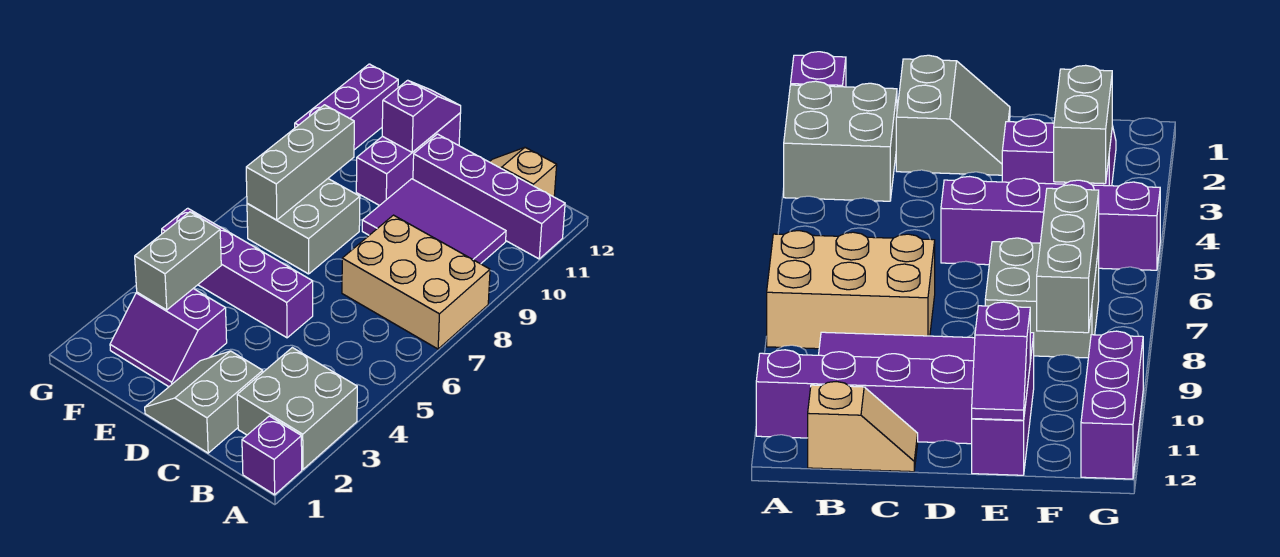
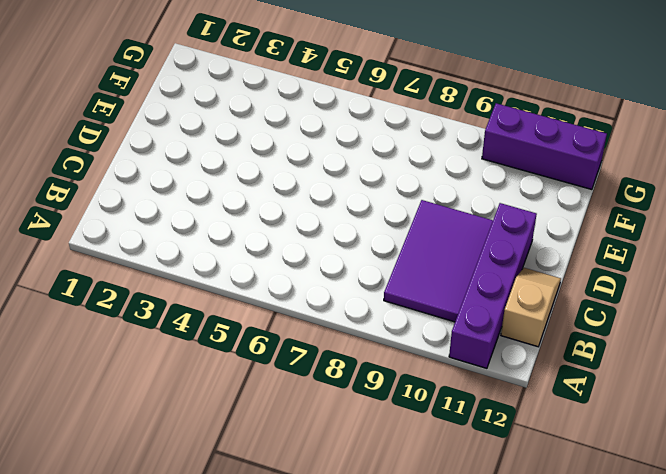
none -> purple 1x1 brick [242,416,302,495]
none -> grey 2x2 brick [237,348,357,469]
none -> tan 2x3 brick [342,215,490,349]

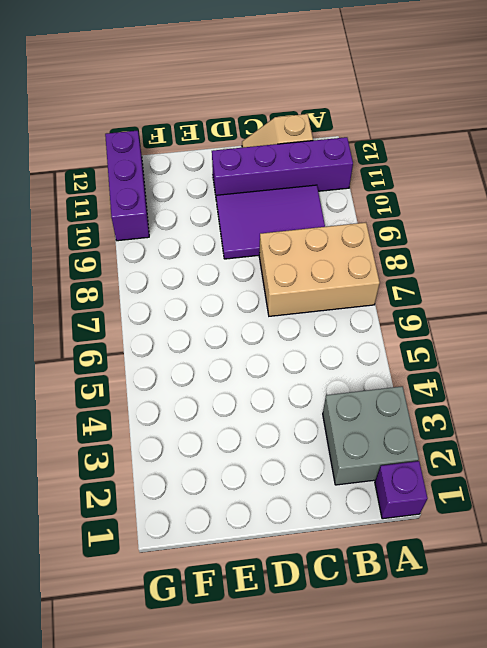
none -> grey 2x2 slope [145,351,263,453]
none -> purple 1x4 brick [162,208,313,338]
none -> purple 2x2 slope [110,289,227,387]

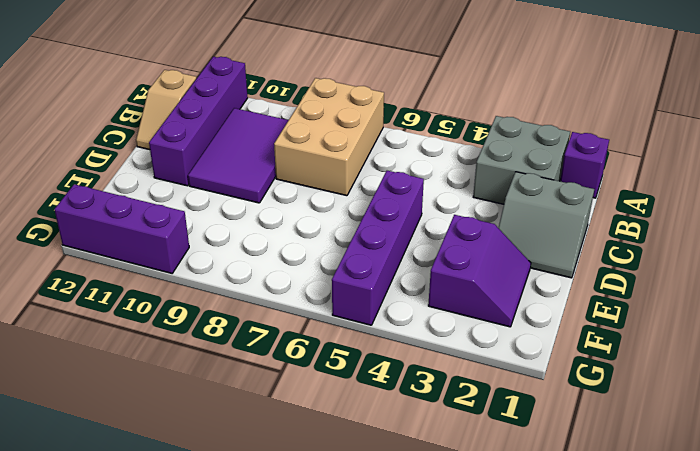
none -> grey 2x2 brick [247,179,360,274]
none -> purple 1x3 brick [356,113,461,206]
none -> purple 1x2 slope [382,80,461,152]

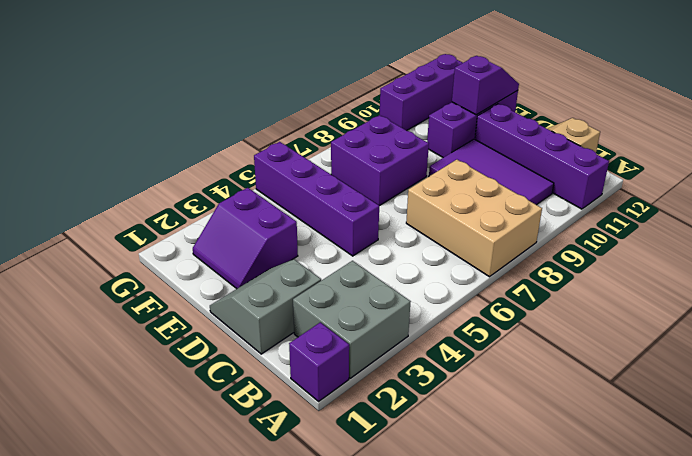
purple 2x2 brick [331,115,429,206] -> grey 2x2 brick [247,179,360,274]
none -> grey 1x2 brick [135,212,221,310]
none -> grey 1x3 brick [246,105,354,220]

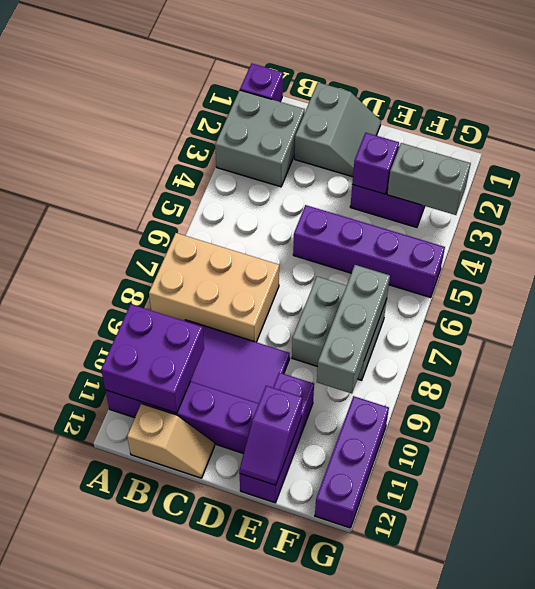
purple 2x2 brick [101,304,204,413] -> none
purple 1x1 brick [352,133,399,194] -> none
grey 1x2 brick [387,143,471,215] -> grey 1x2 brick turned to [135,212,221,310]

